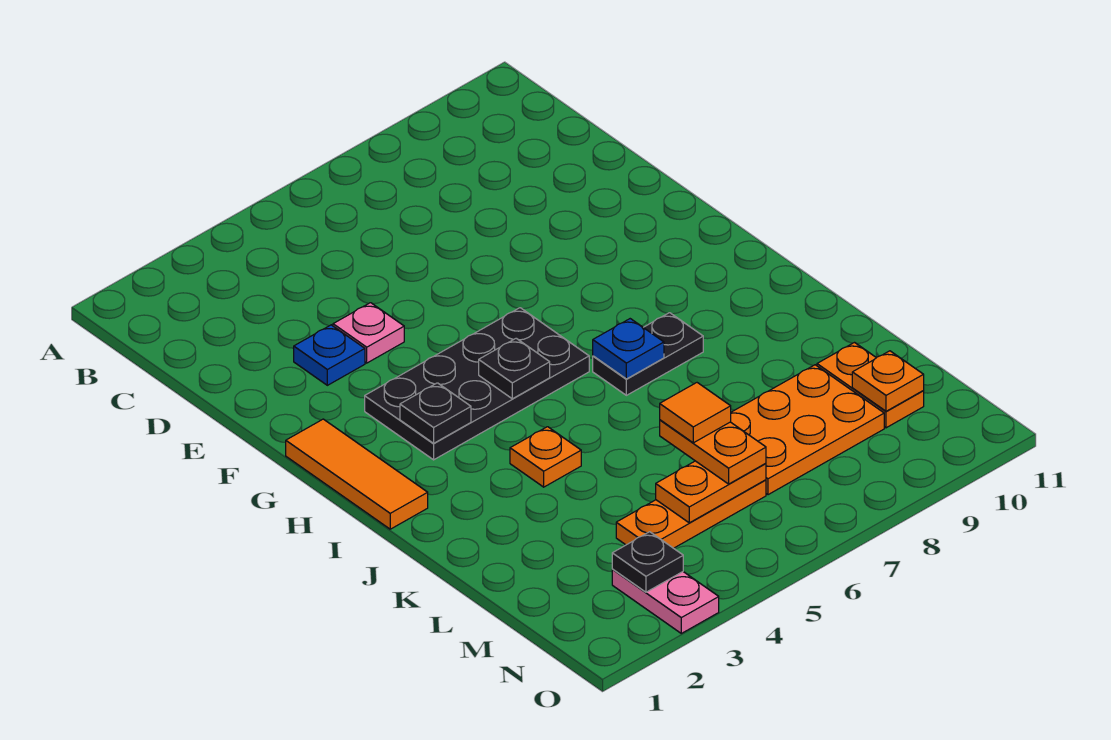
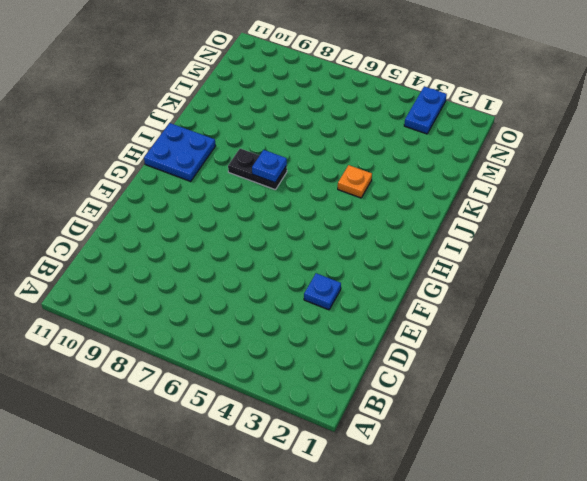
blue 2x2 plate [144,123,215,181] -> none
blue 1x2 plate [404,86,447,134] -> pink 1x2 plate [612,570,719,633]
none -> pink 1x1 plate [333,303,404,363]
none -> orange 1x3 tile [286,419,428,529]
none -> black 2x4 plate [365,308,589,460]

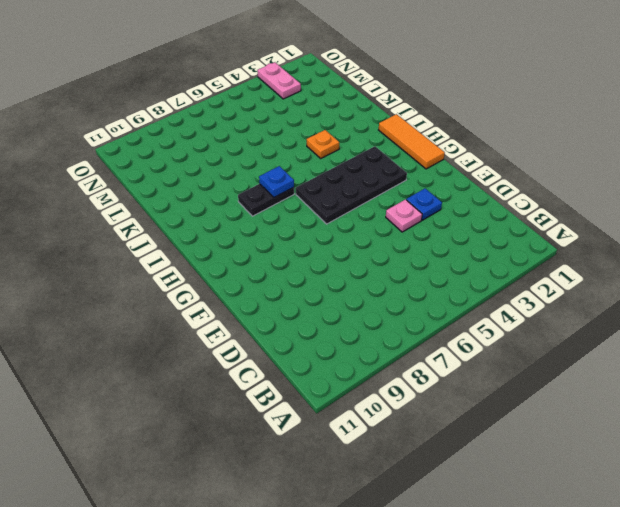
none -> orange 2x3 plate [731,365,884,495]
none -> orange 1x2 plate [817,343,924,428]
none -> orange 1x3 plate [616,480,766,548]

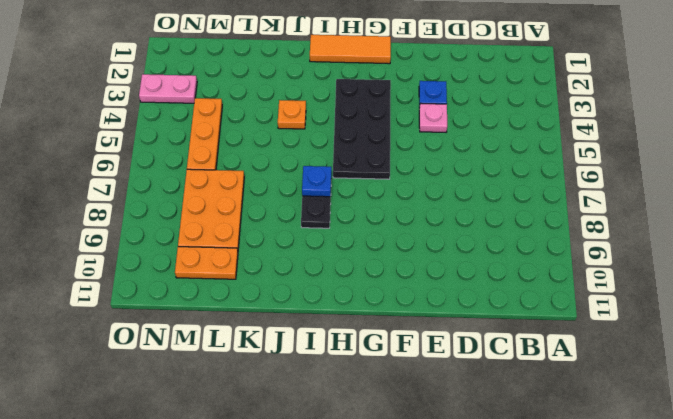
none -> black 1x1 plate [400,383,471,443]
none -> black 1x1 plate [479,338,550,399]
none -> orange 1x2 plate [656,461,766,523]

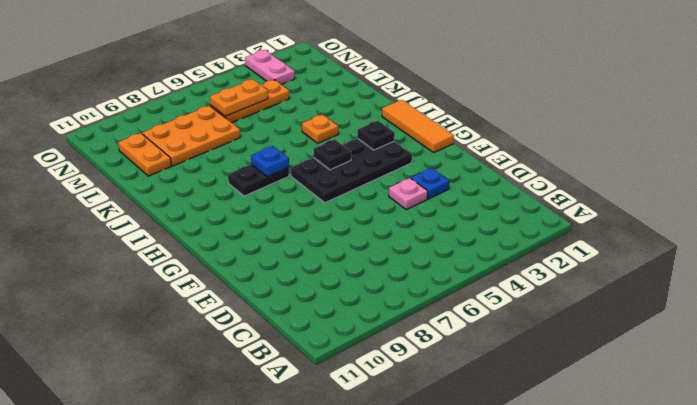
none -> orange 1x1 plate [852,351,924,411]
none -> black 1x1 plate [612,532,683,592]
none -> orange 1x2 plate [660,420,766,484]

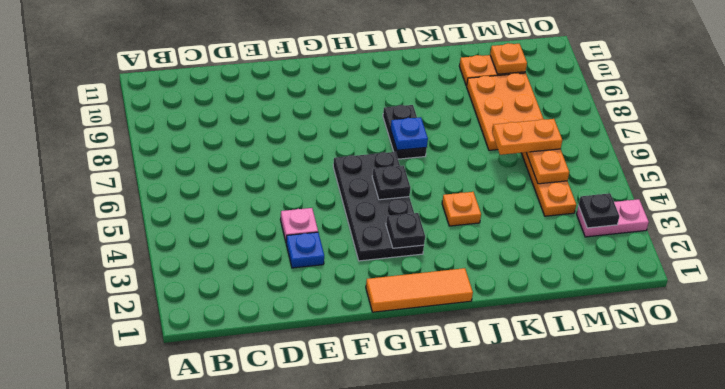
none -> orange 1x1 tile [660,383,731,443]

